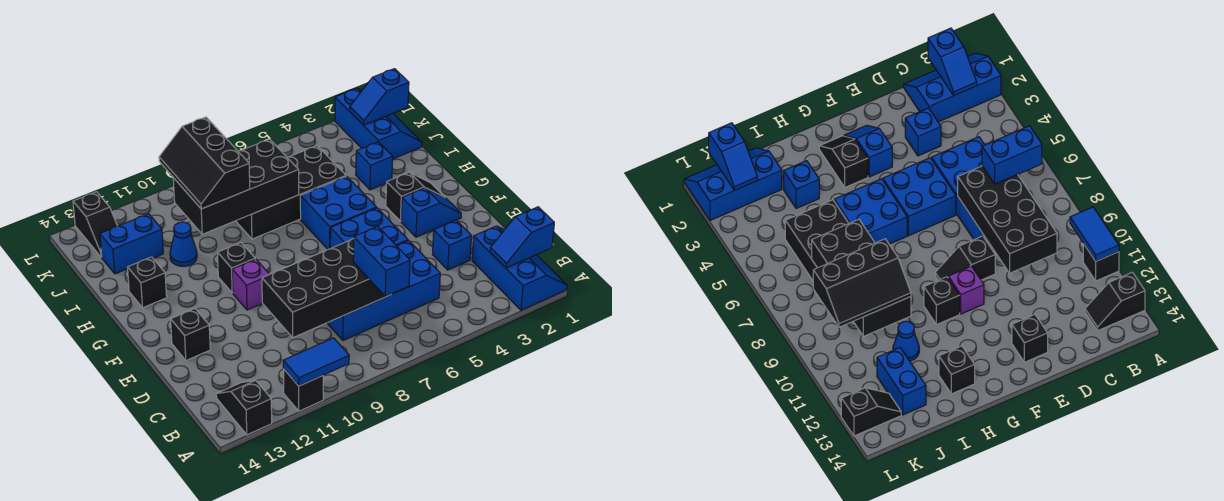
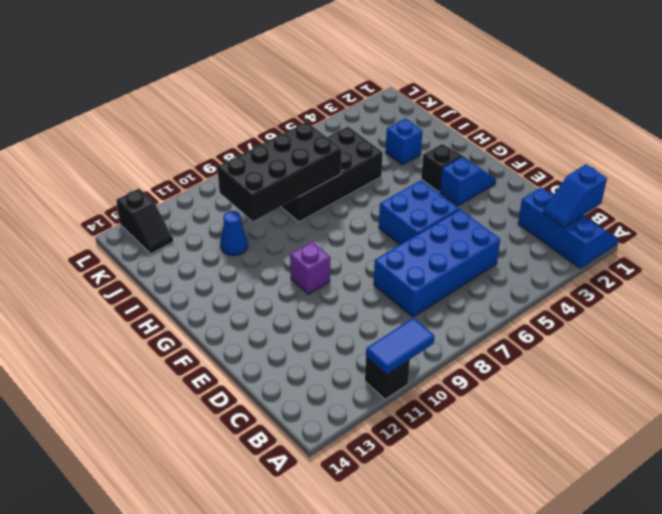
none -> black 1x2 slope [216,380,272,435]
none -> blue 1x1 brick [433,220,472,270]
none -> black 1x2 slope [935,236,995,280]

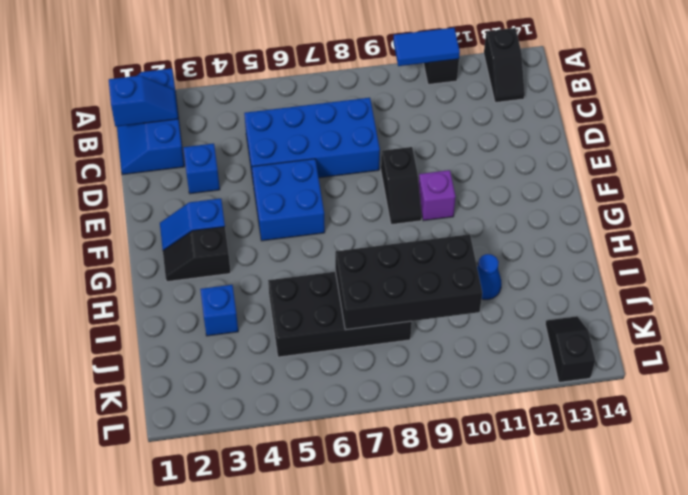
none -> black 1x1 brick [171,309,210,360]
none -> blue 2x2 brick [300,176,377,249]
none -> black 1x1 brick [218,243,255,293]

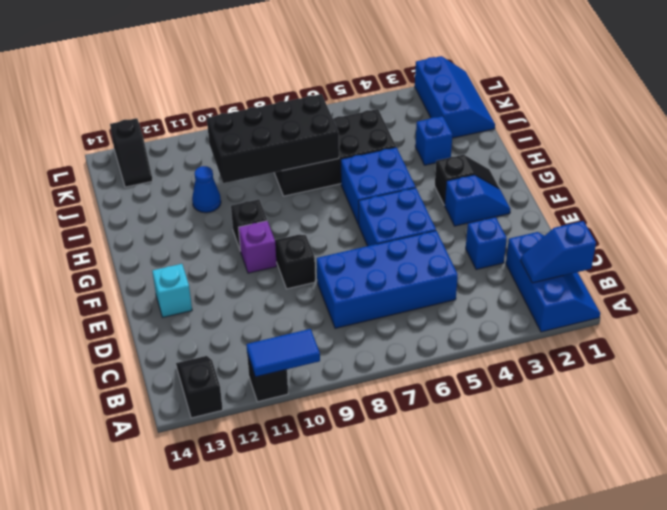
cyan 1x1 brick [152,264,192,317] -> black 1x1 brick [171,309,210,360]
none -> black 1x1 brick [128,257,167,308]
none -> blue 1x2 brick [100,214,163,274]
none -> black 2x4 brick [262,239,391,338]

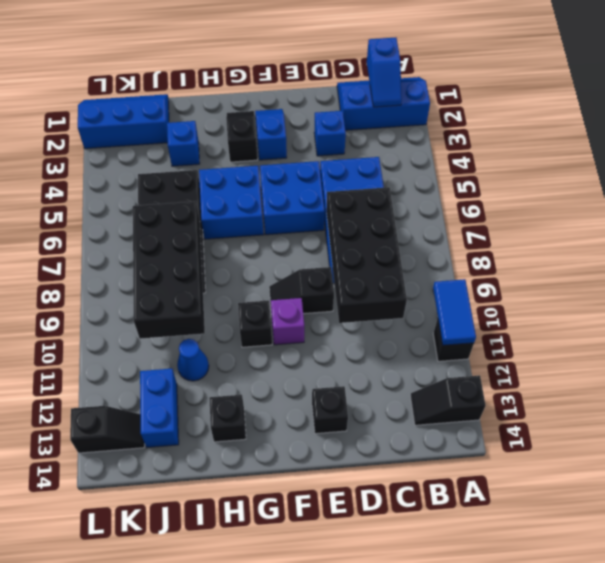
none -> blue 1x2 slope [350,69,409,125]
none -> blue 1x2 brick [353,226,410,296]
none -> black 2x3 slope [159,117,250,209]

